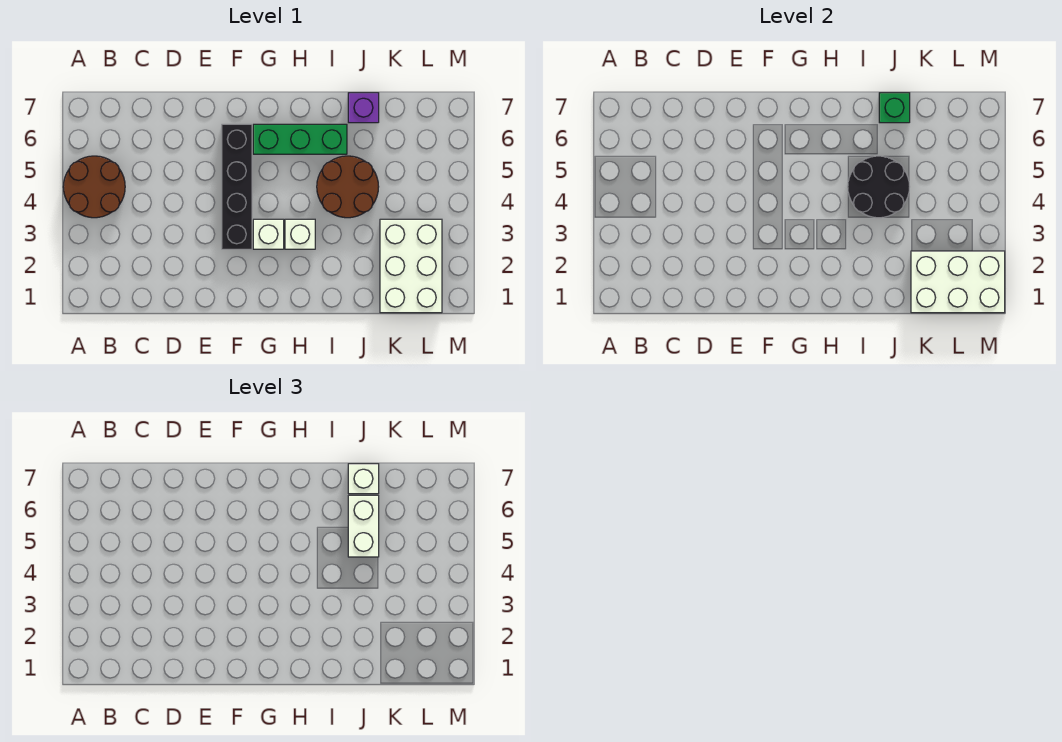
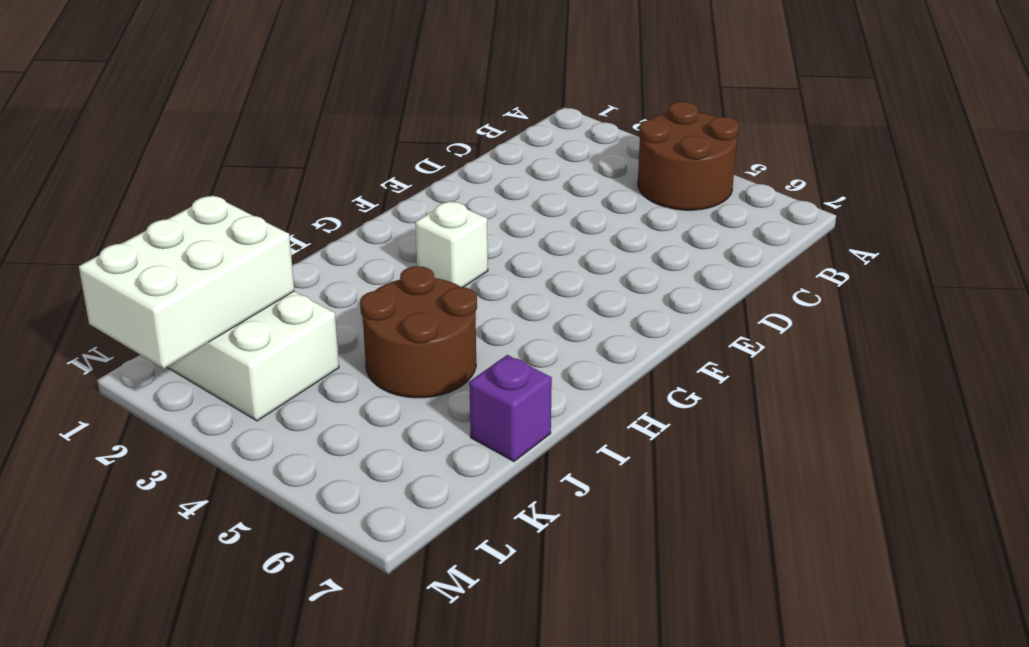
none -> black 1x4 brick [222,124,252,249]
none -> green 1x3 brick [253,124,347,154]
none -> white 1x1 brick [285,219,315,249]

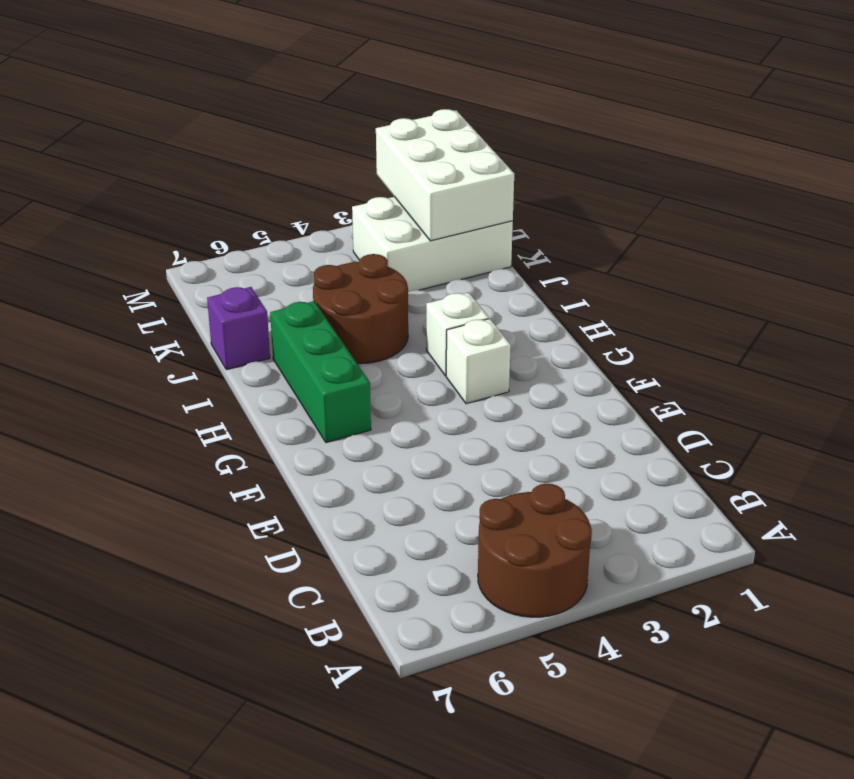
none -> black 1x4 brick [222,124,252,249]
none -> black 2x2 round brick [848,156,910,218]
none -> green 1x1 brick [879,93,910,123]

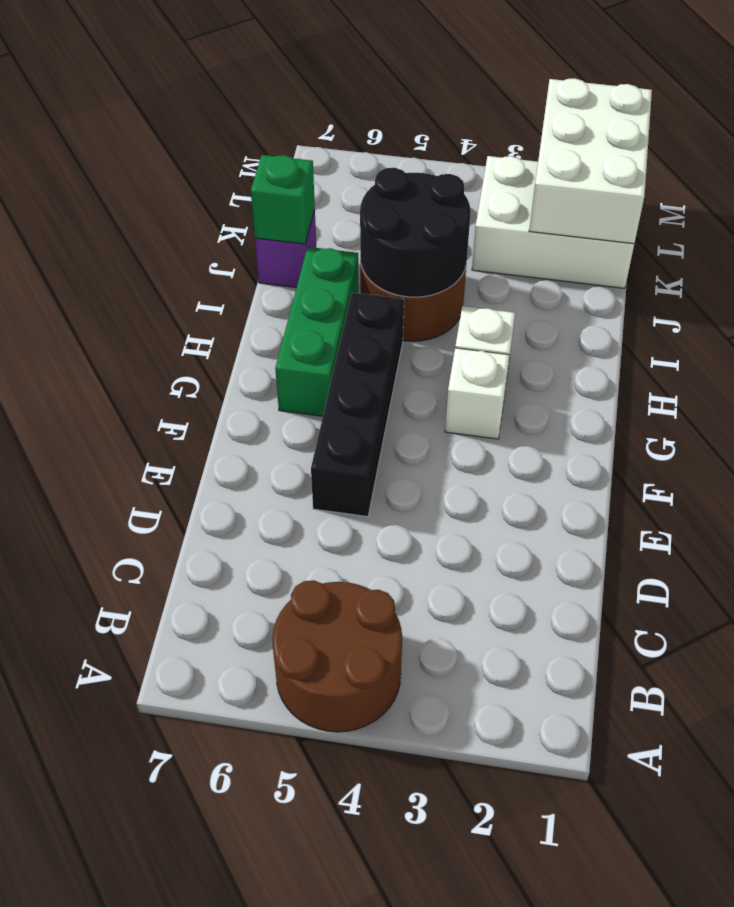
black 1x4 brick [311,293,404,517] -> black 1x4 brick turned to [222,124,252,249]
none -> white 1x2 brick [348,495,379,557]
none -> white 1x1 brick [348,464,379,494]

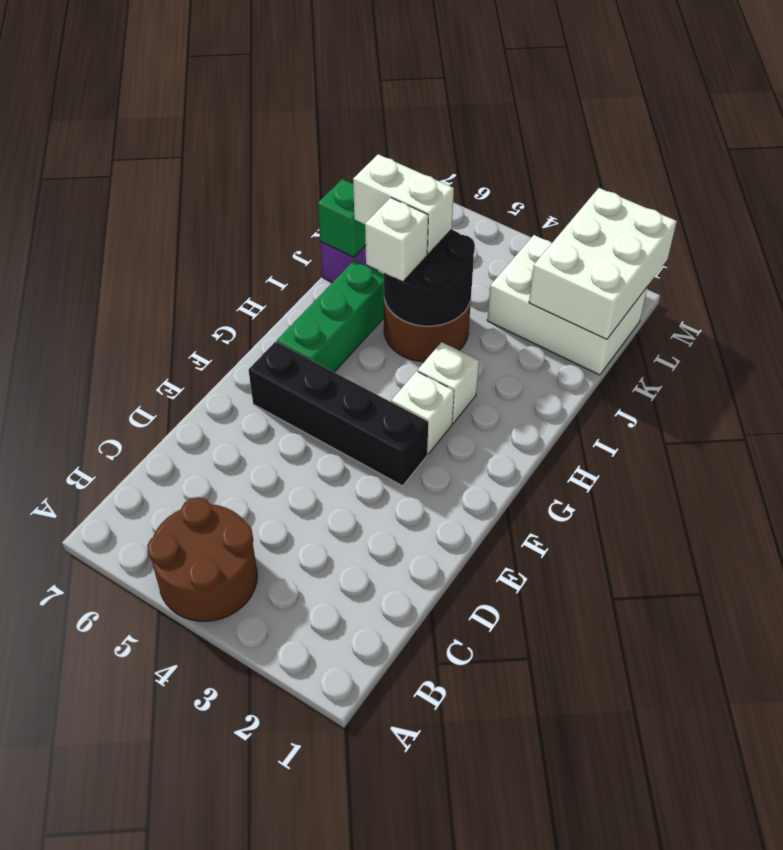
white 1x1 brick [365,198,428,282] -> white 1x1 brick moved to [348,464,379,494]

